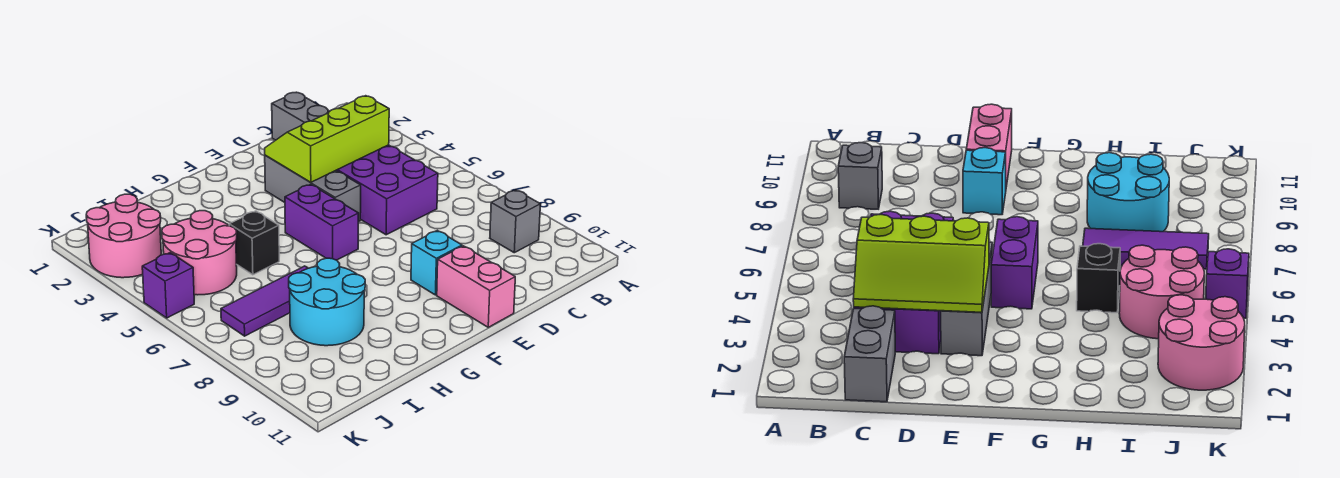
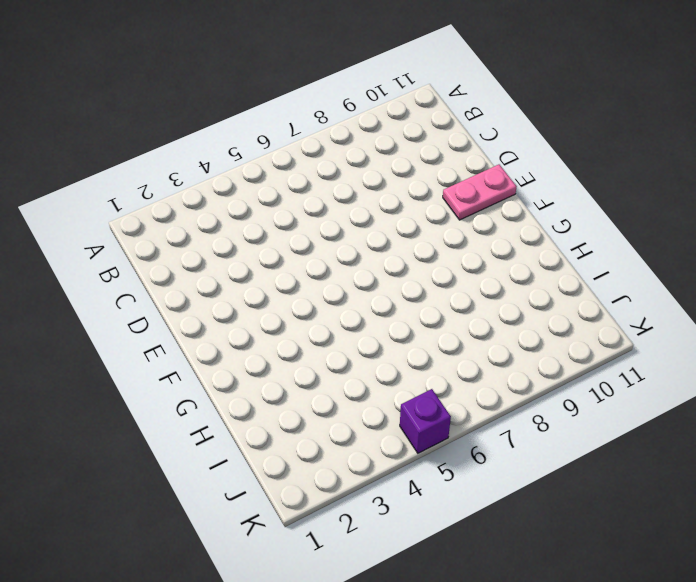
pink 1x2 plate [443,165,517,220] -> pink 1x2 brick [437,246,515,327]
none -> grey 1x1 brick [490,190,541,253]
none -> grey 1x2 brick [272,92,330,140]
none -> purple 2x4 brick [336,145,438,235]

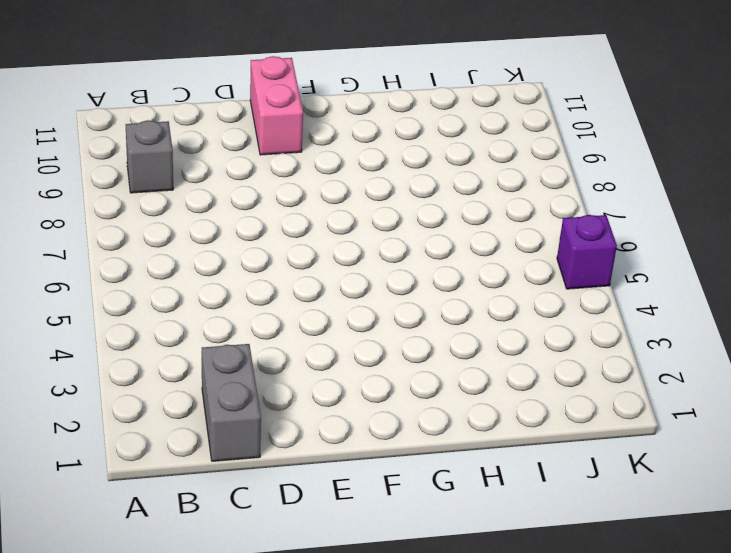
none -> purple 2x4 brick [336,145,438,235]
none -> grey 1x3 brick [265,155,361,222]
none -> cyan 1x1 brick [411,230,462,295]

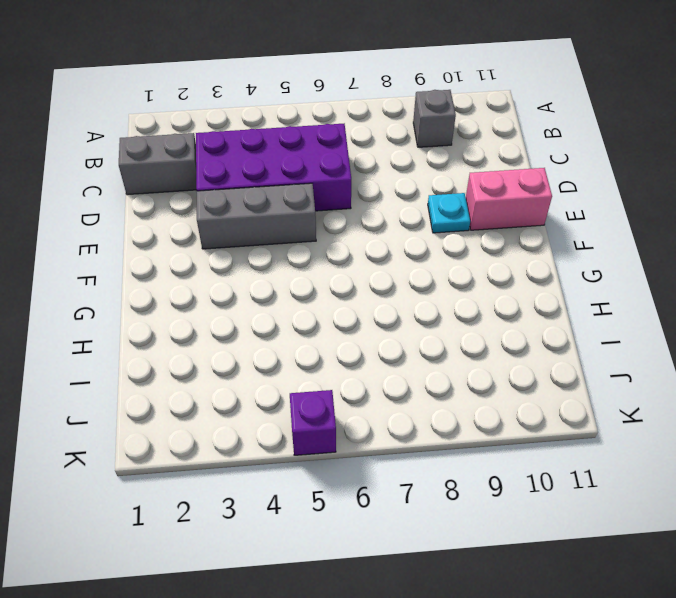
cyan 1x1 plate [428,193,470,233] -> cyan 1x1 brick [411,230,462,295]
none -> purple 1x2 brick [285,184,358,260]
none -> black 1x1 brick [229,211,279,275]
none -> purple 1x3 tile [221,266,308,336]

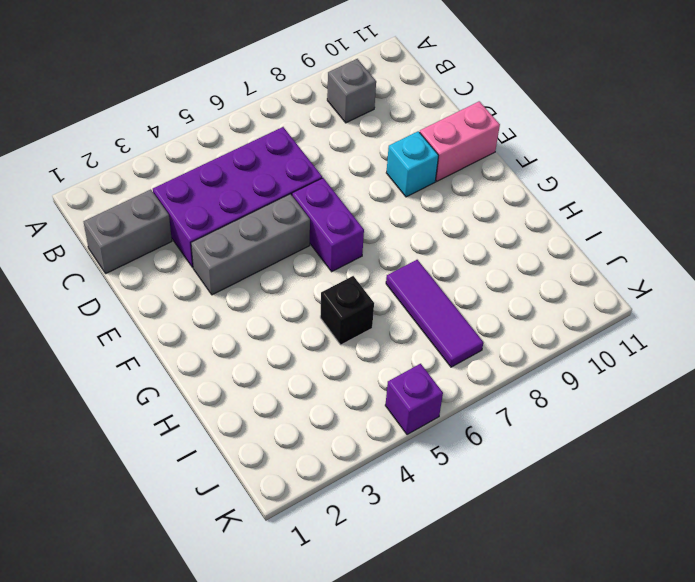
purple 1x2 brick [292,178,364,272] -> purple 1x2 brick turned to [285,184,358,260]
none -> cyan 2x2 round brick [289,258,365,346]
none -> pink 2x2 round brick [162,211,237,295]
none -> pink 2x2 round brick [86,194,161,278]

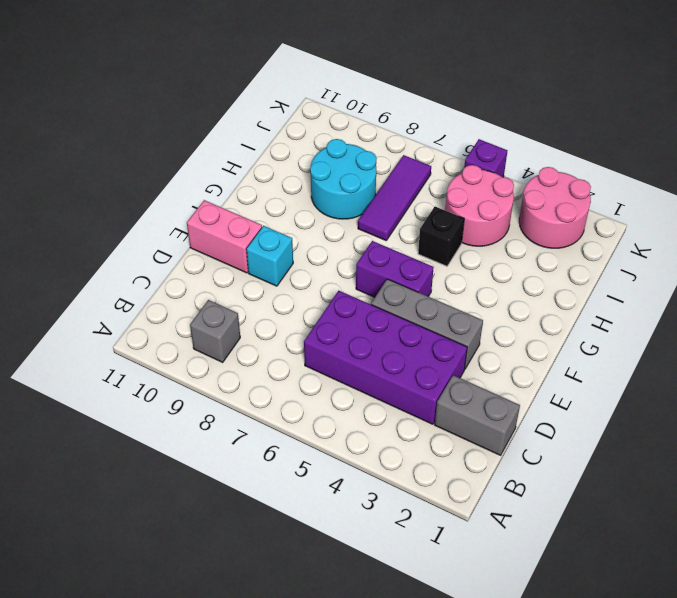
none -> lime 2x3 slope [265,96,389,182]

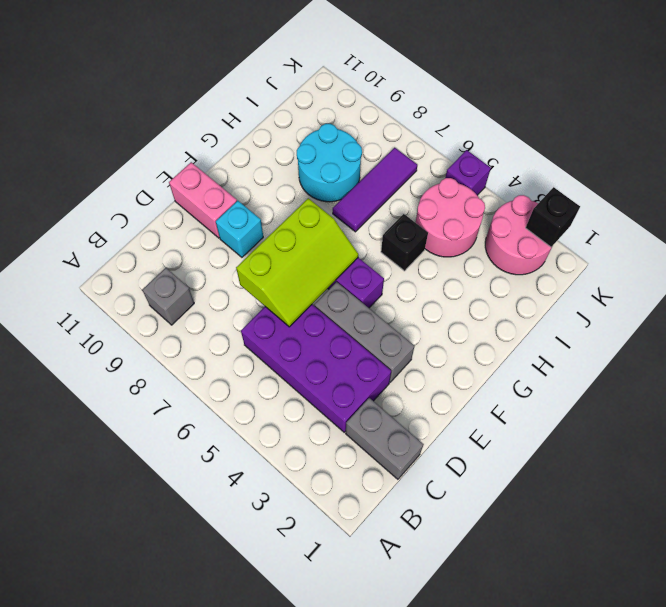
lime 2x3 slope [236,198,358,327] -> lime 2x3 slope moved to [265,96,389,182]
black 1x1 brick [526,187,580,247] -> none

